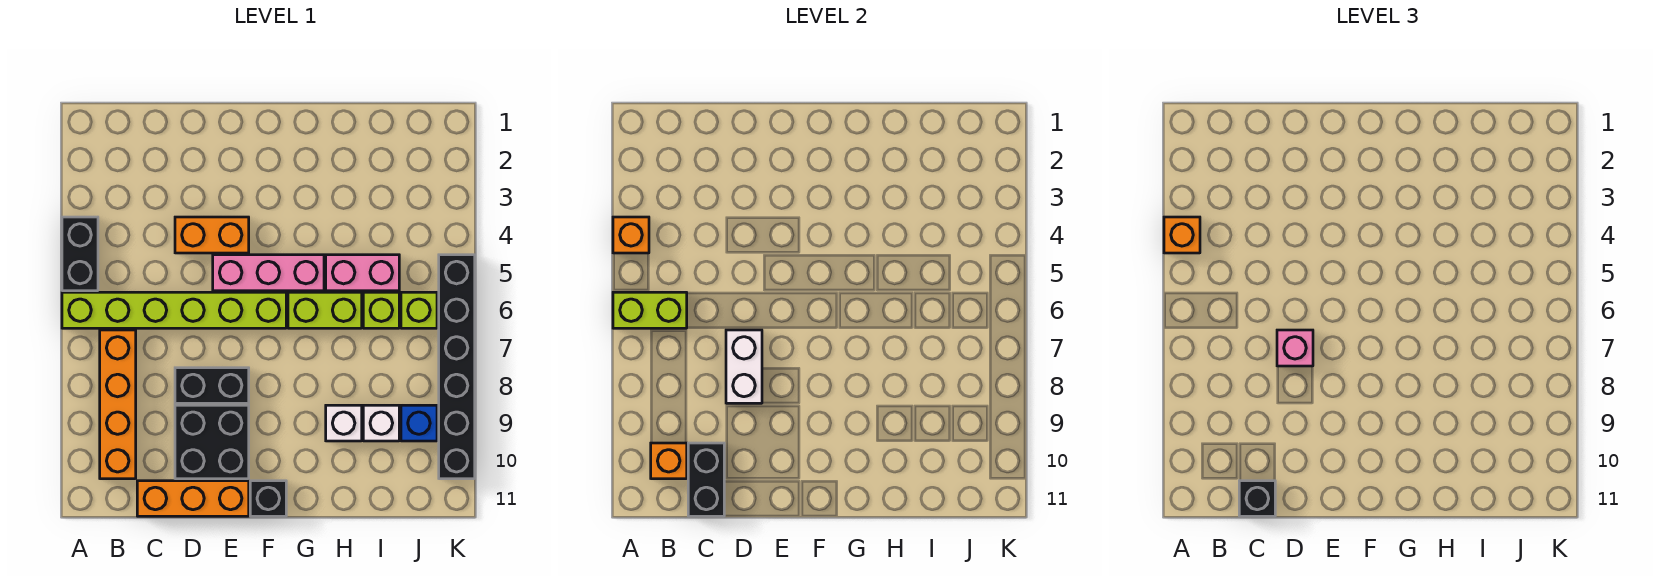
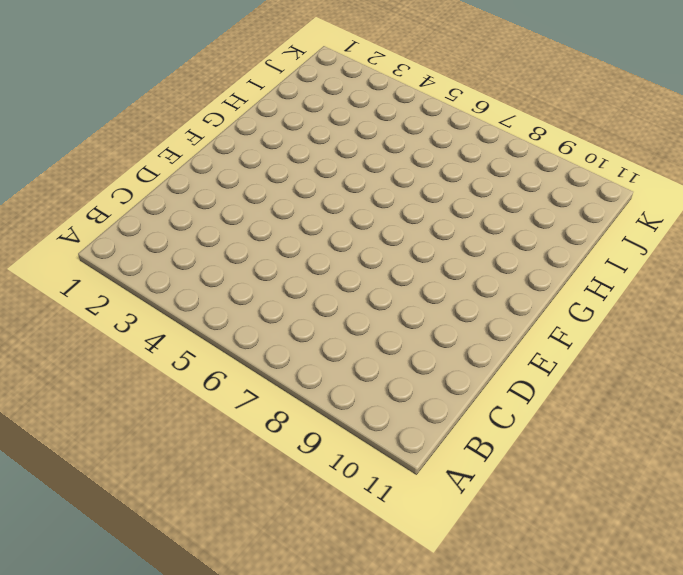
none -> black 1x2 brick [62,217,98,291]
none -> lime 1x6 brick [62,292,286,328]
none -> orange 1x4 brick [100,330,136,479]

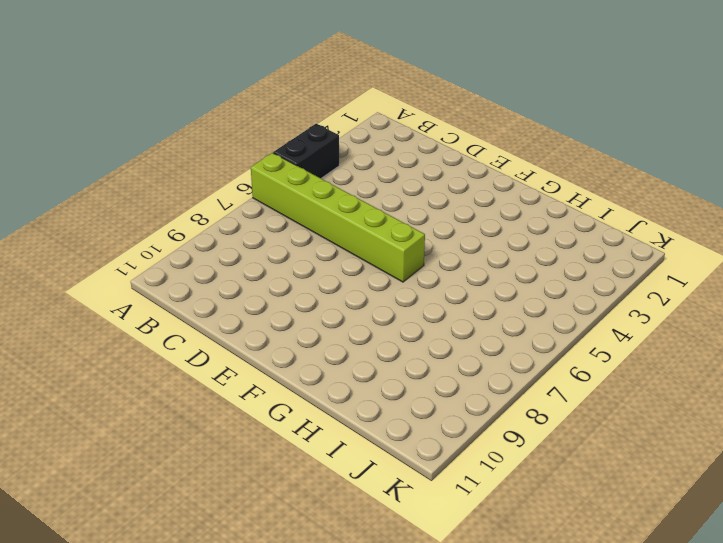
none -> orange 1x4 brick [100,330,136,479]
none -> orange 1x3 brick [137,481,249,516]
none -> orange 1x2 brick [175,217,249,253]

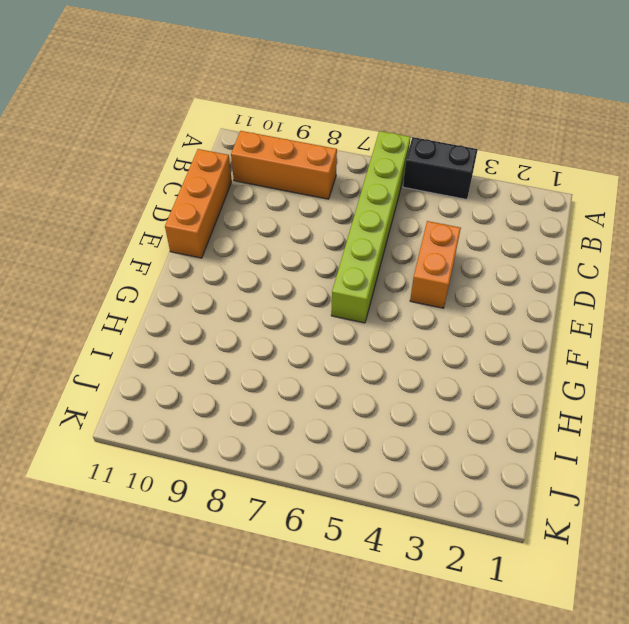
orange 1x3 brick [231,131,337,199] -> orange 1x4 brick [100,330,136,479]
none -> black 1x2 brick [175,368,249,403]
none -> black 2x2 brick [175,405,249,479]
none -> pink 1x3 brick [213,255,324,291]

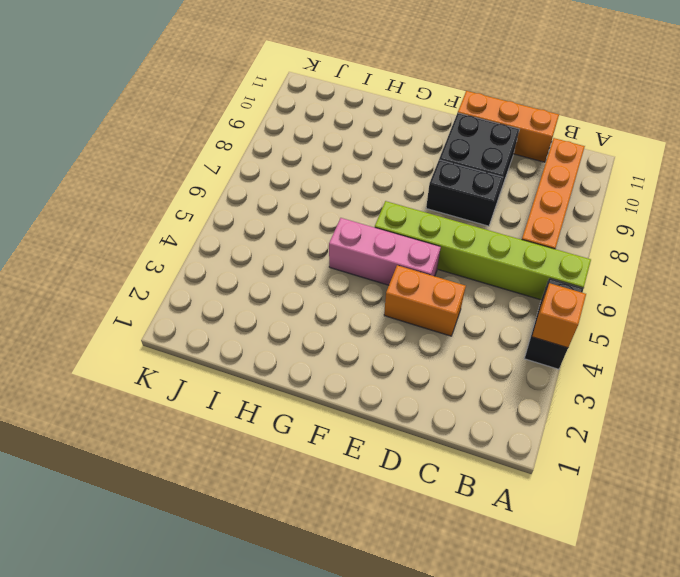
none -> black 1x1 brick [250,481,286,516]
none -> lime 1x2 brick [288,292,362,328]
none -> pink 1x2 brick [326,255,399,291]

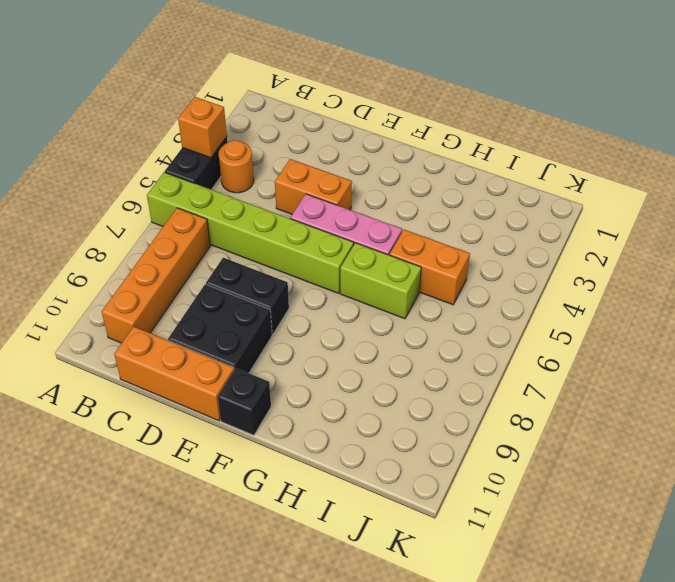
orange 1x1 round brick [219,140,254,193] -> none
orange 1x2 brick [390,230,470,305] -> pink 1x2 brick [326,255,399,291]
none -> white 1x1 brick [326,405,362,441]
none -> lime 1x1 brick [363,292,399,328]
none -> white 1x1 brick [363,405,399,441]

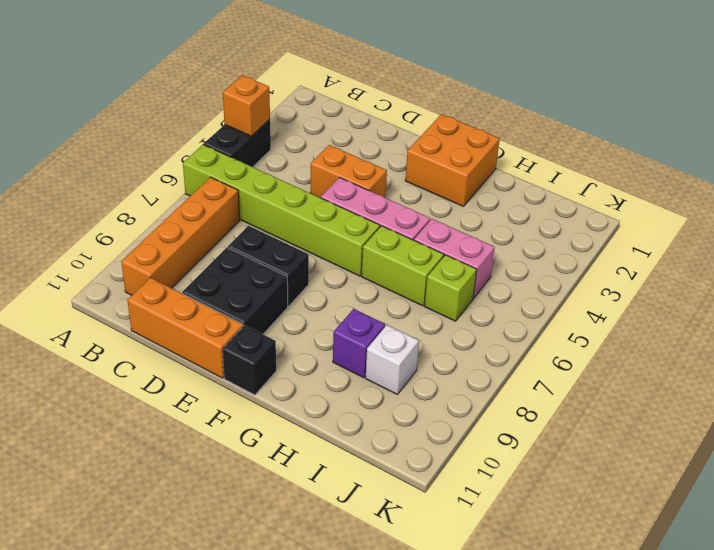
orange 2x2 brick [405,114,500,206] -> none
purple 1x1 brick [333,309,385,378] -> white 1x1 brick [326,405,362,441]
none -> lime 1x1 brick [401,292,437,328]
none -> blue 1x1 brick [401,405,437,441]
none -> black 1x6 brick [439,255,475,479]

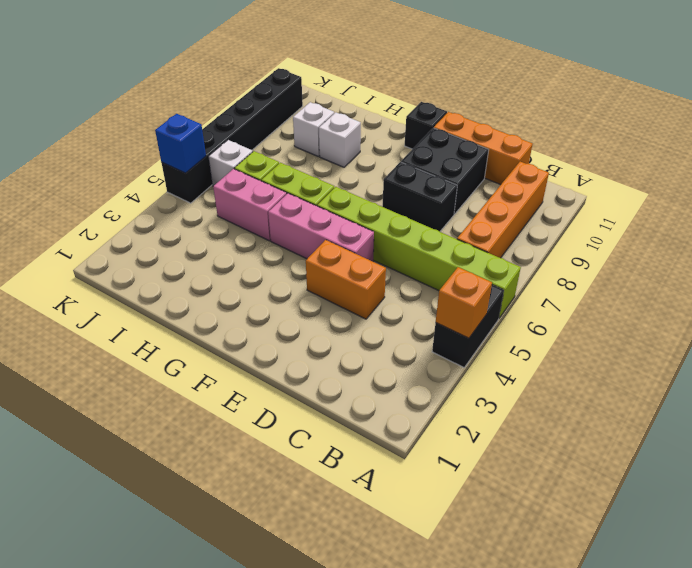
white 1x1 brick [208,140,253,186] -> lime 1x1 brick [401,292,437,328]
blue 1x1 brick [155,114,206,173] -> blue 1x1 brick moved to [401,405,437,441]
none -> lime 1x2 brick [613,292,687,328]
none -> orange 1x1 brick [651,443,687,479]
none -> black 1x2 brick [688,443,724,516]

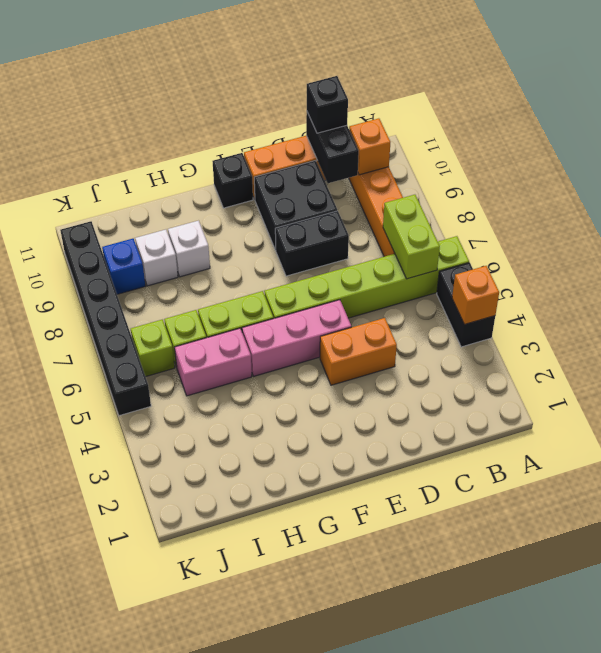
lime 1x2 brick [383,195,440,279] -> lime 1x2 brick turned to [613,292,687,328]
none -> white 1x2 brick [726,330,762,403]
none -> orange 1x1 brick [1164,217,1200,253]
none -> pink 1x1 brick [1277,330,1313,366]

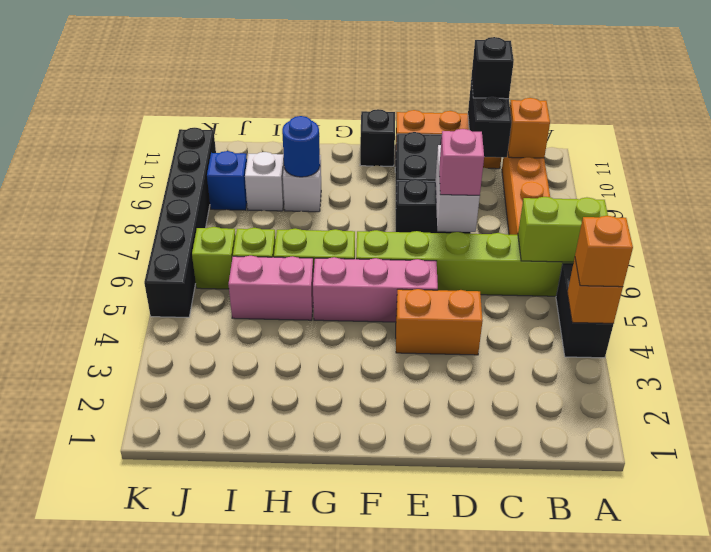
blue 1x1 round brick [282,116,320,177] -> none

